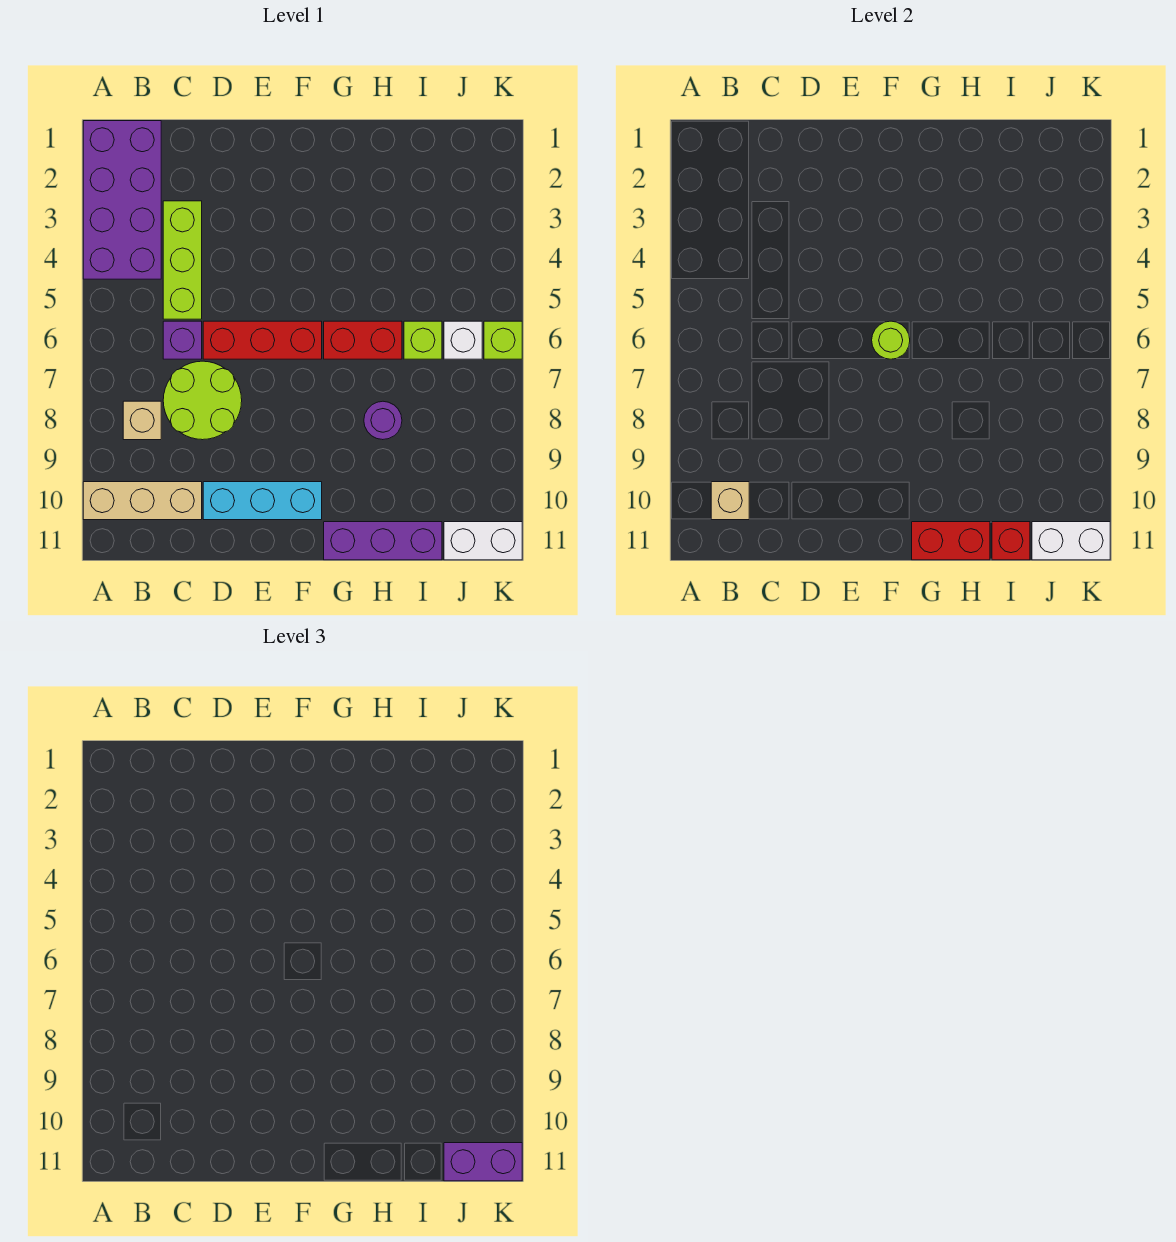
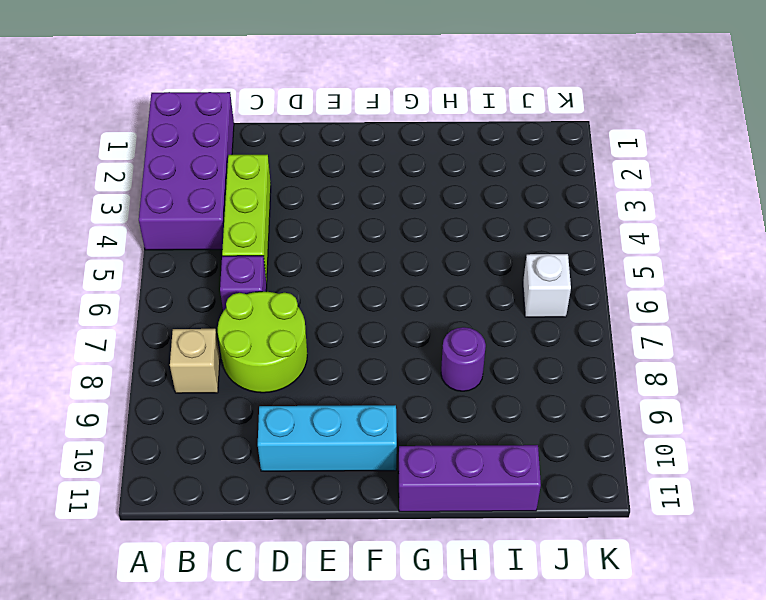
none -> tan 1x3 brick [83,482,202,520]
none -> red 1x3 brick [203,321,322,359]
none -> red 1x2 brick [324,321,402,359]

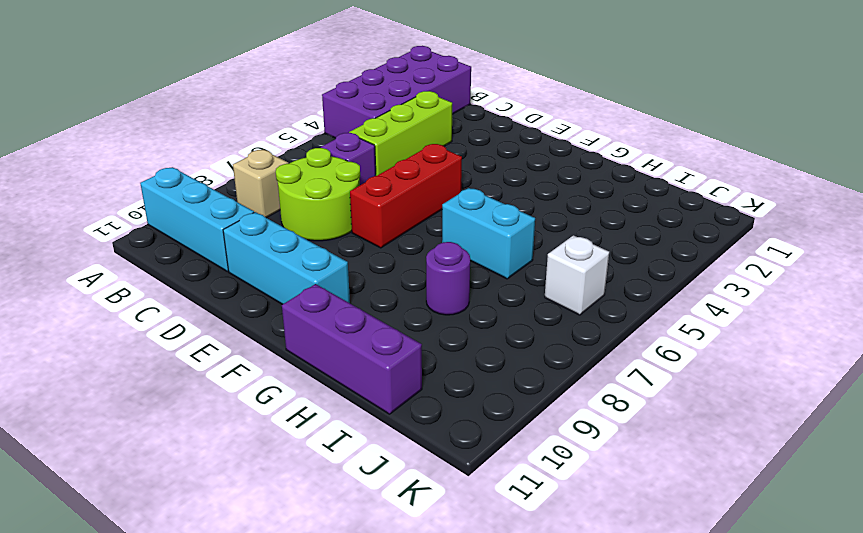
cyan 1x3 brick [140,167,254,272] -> tan 1x3 brick [83,482,202,520]
red 1x3 brick [350,144,462,248] -> red 1x3 brick turned to [203,321,322,359]
cyan 1x2 brick [442,188,535,279] -> red 1x2 brick [324,321,402,359]
none -> lime 1x1 brick [404,321,442,359]
none -> white 1x2 brick [444,522,522,560]
none -> lime 1x1 brick [484,321,522,359]

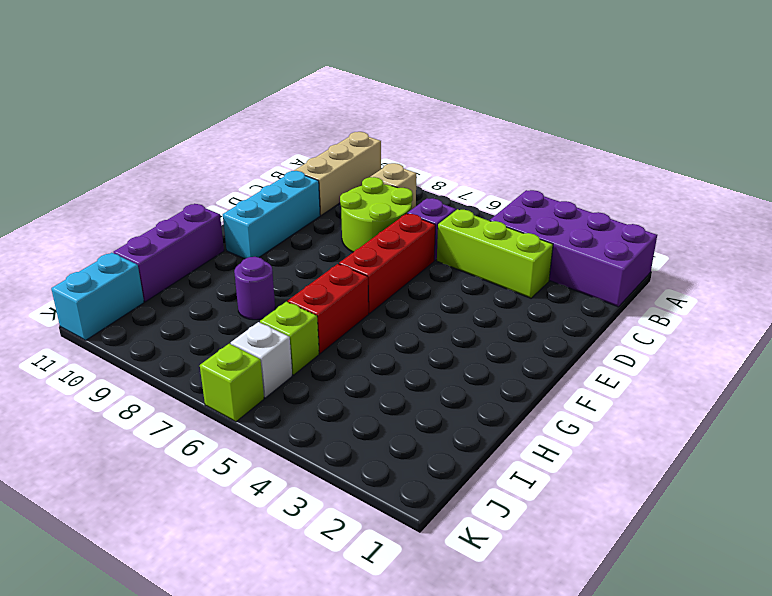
cyan 1x2 brick [51,253,144,340] -> white 1x2 brick [444,522,522,560]
none -> tan 1x1 brick [711,482,749,520]
none -> lime 1x1 round brick [872,321,910,359]
none -> red 1x2 brick [912,522,990,560]

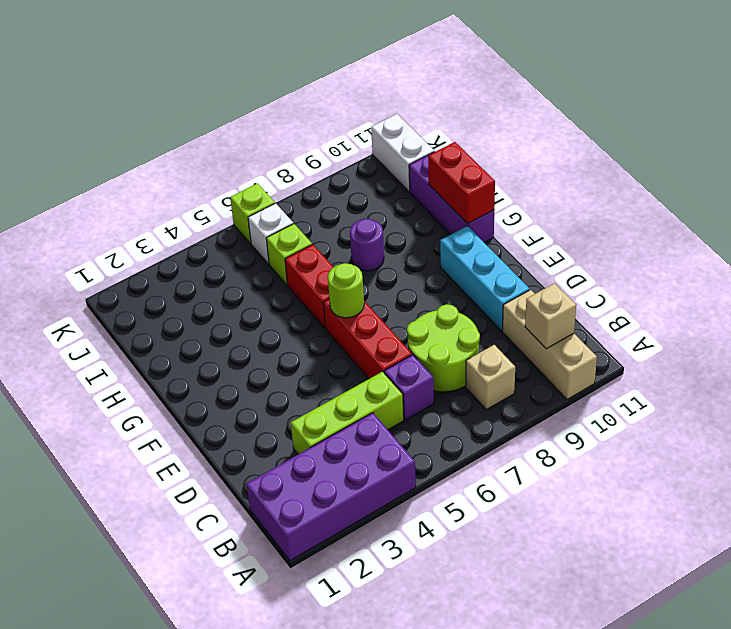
none -> red 1x1 brick [992,522,1030,560]
none -> white 1x2 brick [1032,522,1110,560]
none -> purple 1x2 brick [444,1143,522,1181]

